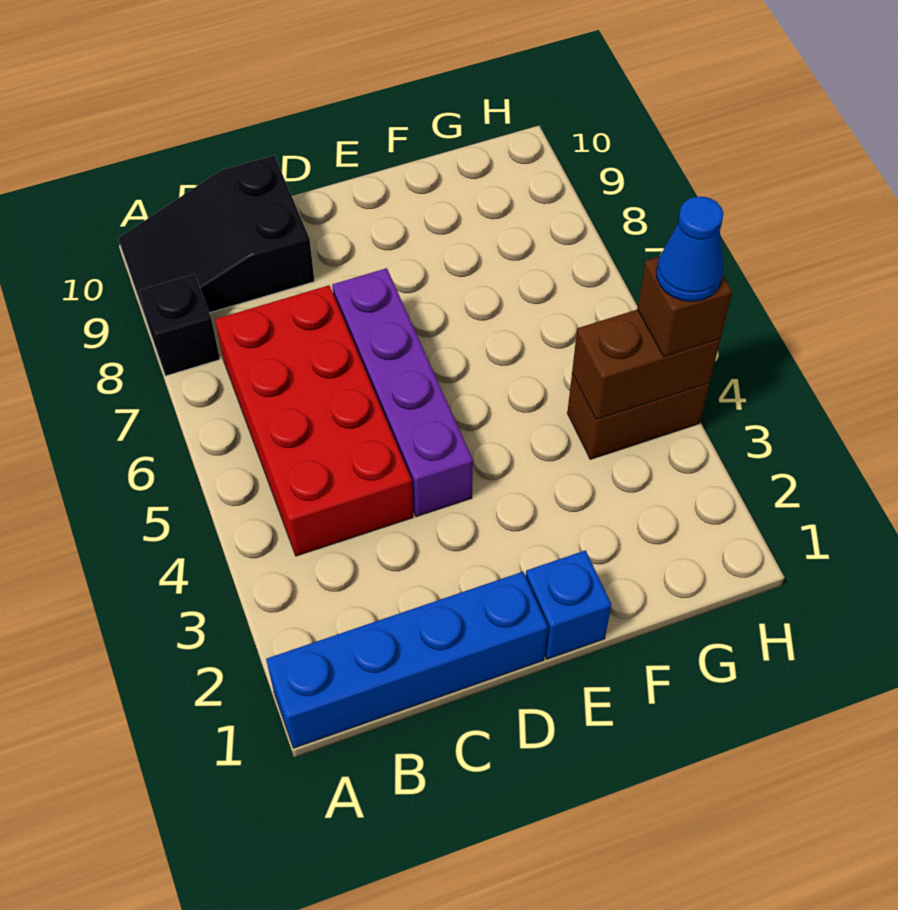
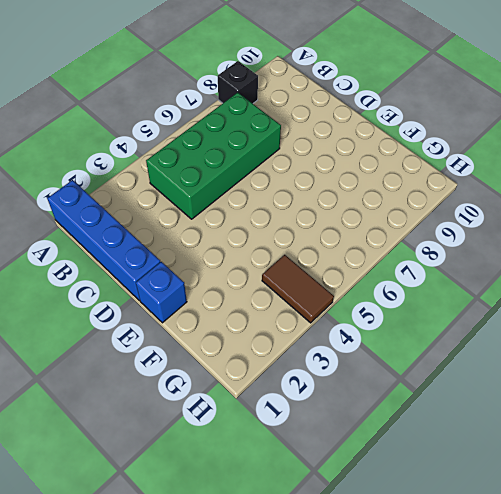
green 2x4 brick [146,93,281,219] -> red 2x4 brick [215,285,413,556]
brown 1x2 tile [262,255,334,323] -> brown 1x2 brick [567,373,709,459]
none -> black 2x3 slope [118,156,314,325]
none -> purple 1x4 brick [332,268,473,517]

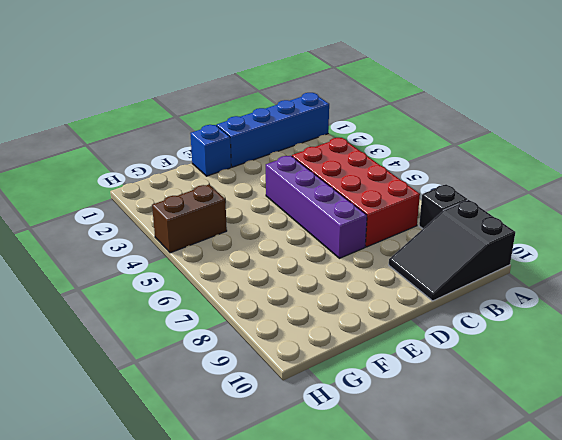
black 2x3 slope [389,200,515,301] -> black 2x3 slope turned to [118,156,314,325]
none -> brown 1x2 brick [572,309,720,419]
none -> brown 1x1 brick [637,256,732,357]

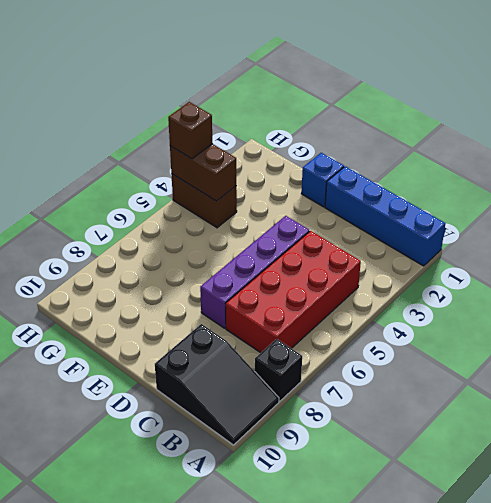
none -> blue 1x1 cone [656,197,723,301]

